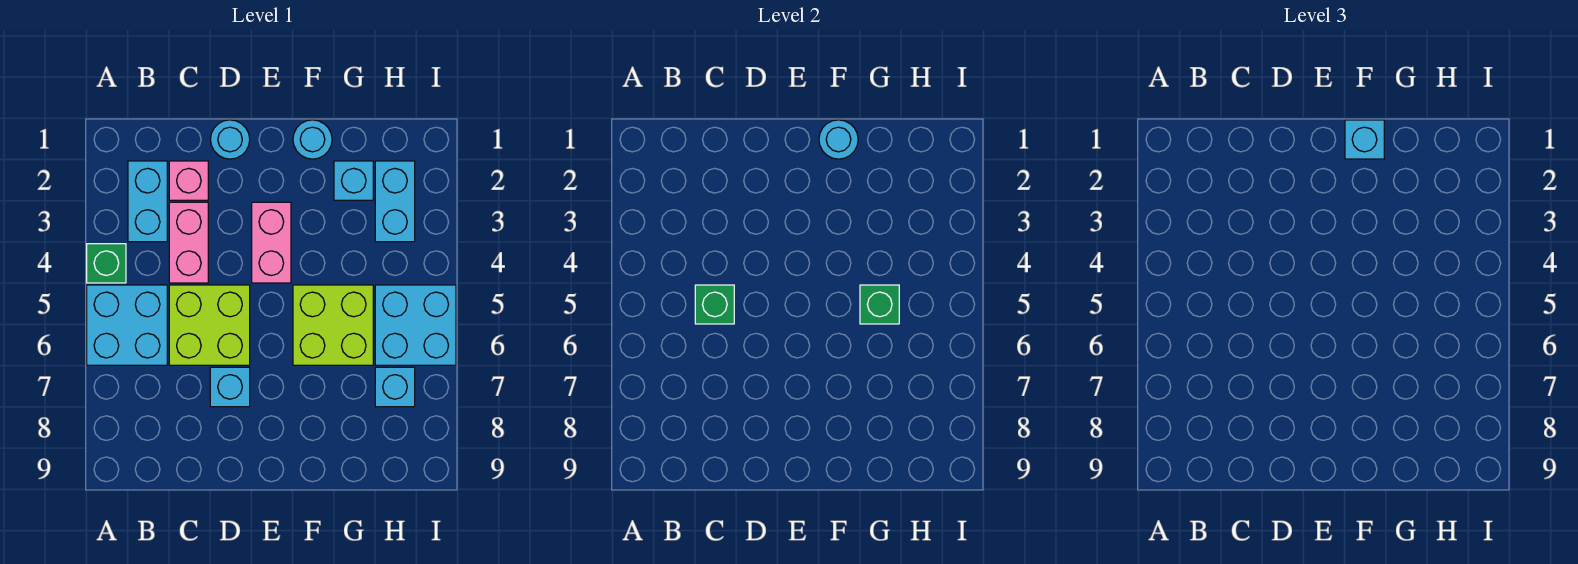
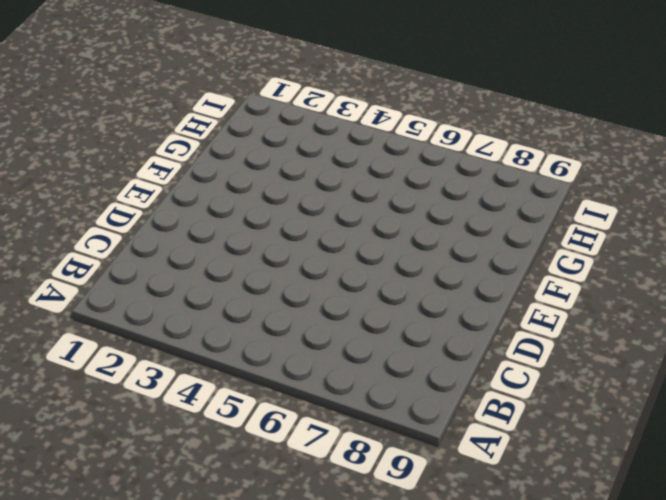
none -> green 1x1 brick [87,244,126,283]
none -> cyan 2x2 brick [87,285,167,365]
none -> cyan 1x2 brick [128,161,167,242]

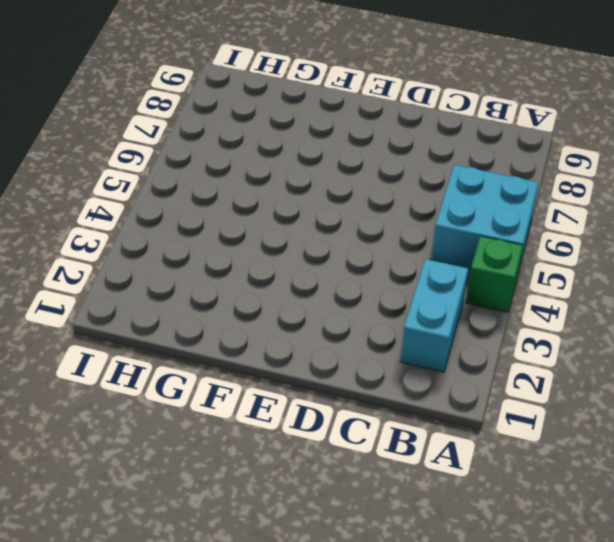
none -> pink 1x1 brick [169,161,208,200]
none -> pink 1x2 brick [169,202,208,283]
none -> lime 2x2 brick [169,285,250,365]

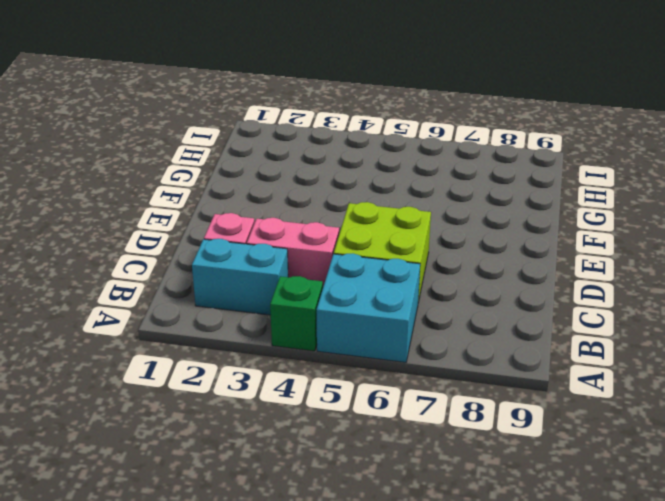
none -> cyan 1x1 round brick [211,120,250,159]
none -> cyan 1x1 brick [210,367,250,407]
none -> pink 1x2 brick [252,202,291,283]

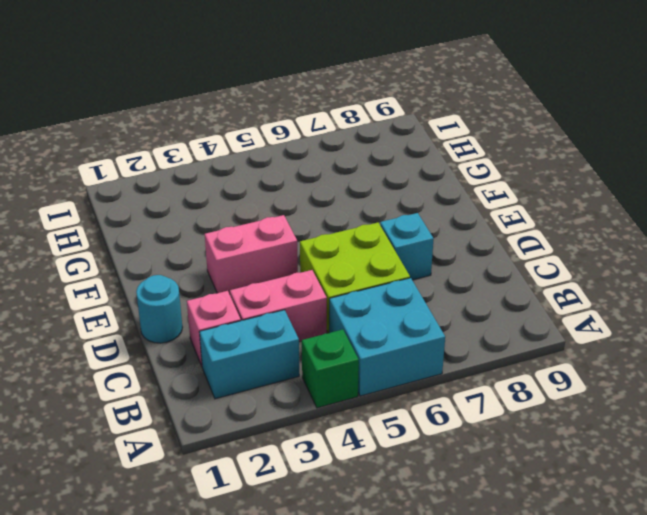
none -> cyan 1x1 round brick [293,120,332,159]
none -> lime 2x2 brick [293,285,373,365]
none -> cyan 1x1 brick [334,161,373,200]

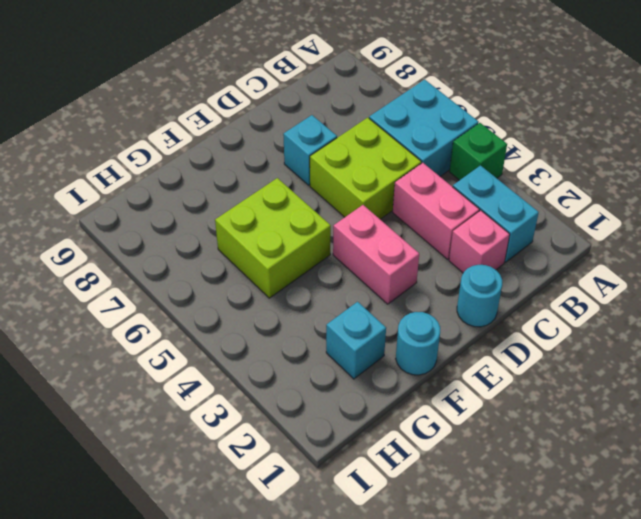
none -> cyan 1x2 brick [375,161,415,242]
none -> cyan 2x2 brick [375,285,456,365]
none -> cyan 1x1 brick [375,367,415,407]

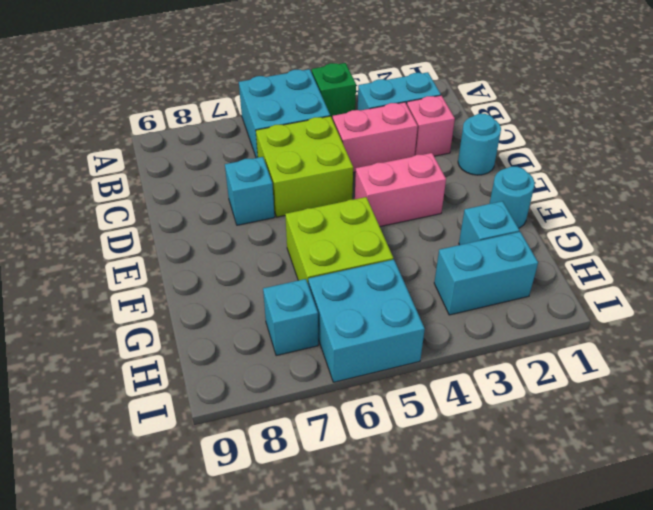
none -> green 1x1 brick [695,285,734,324]
none -> cyan 1x1 round brick [819,120,858,159]
none -> green 1x1 brick [860,285,899,324]

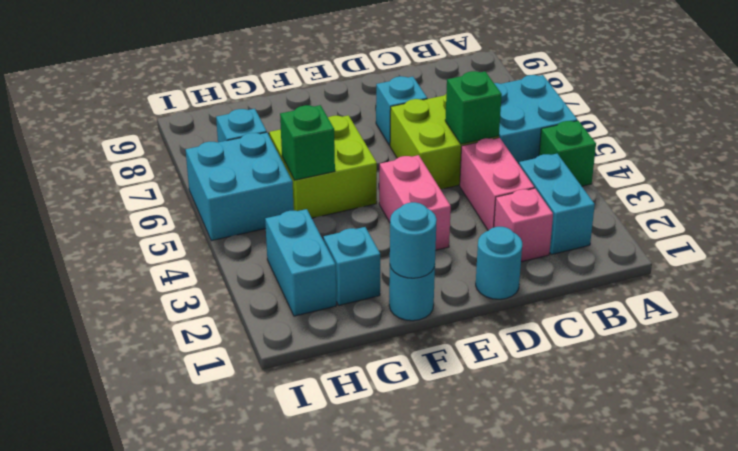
none -> cyan 1x1 brick [1345,120,1384,159]

